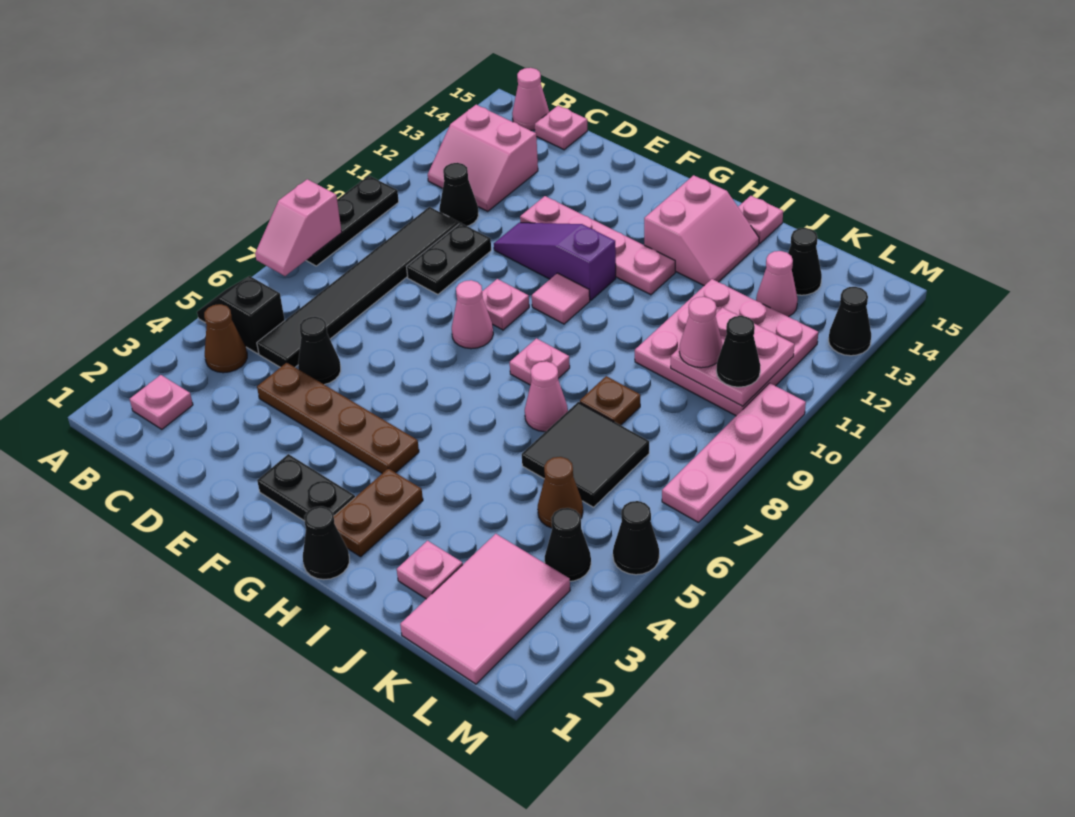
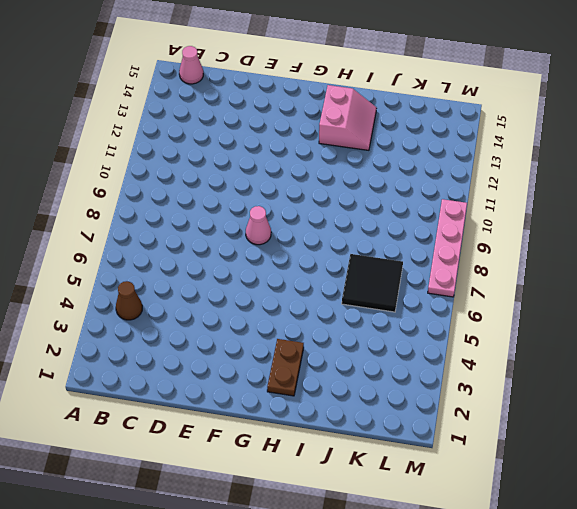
none -> black 1x2 slope [197,276,285,354]
none -> black 1x3 plate [306,176,399,266]
none -> pink 1x1 plate [130,375,193,429]
none -> pink 2x2 slope [428,105,538,211]

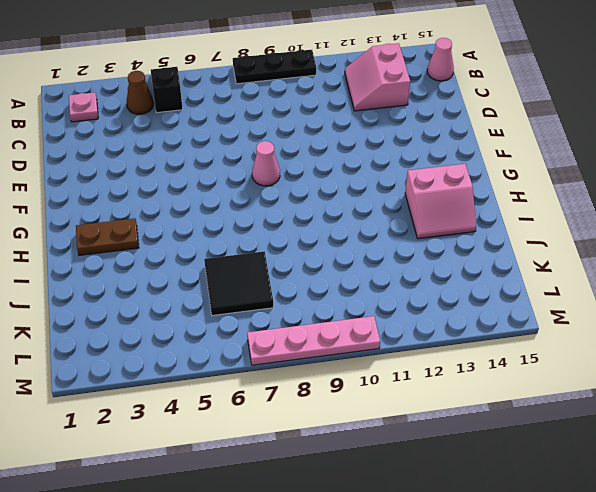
none -> black 1x6 tile [257,207,459,367]
none -> black 1x1 cone [439,163,479,226]
none -> pink 1x1 plate [535,106,587,150]
none -> brown 1x4 plate [257,363,419,473]

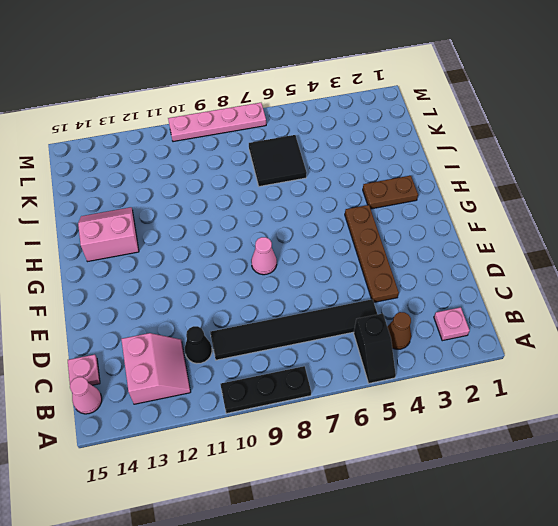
none -> black 1x1 cone [298,317,341,385]
none -> black 1x2 plate [407,223,491,294]
none -> purple 1x3 slope [494,223,616,300]
none -> pink 1x4 plate [520,196,675,295]

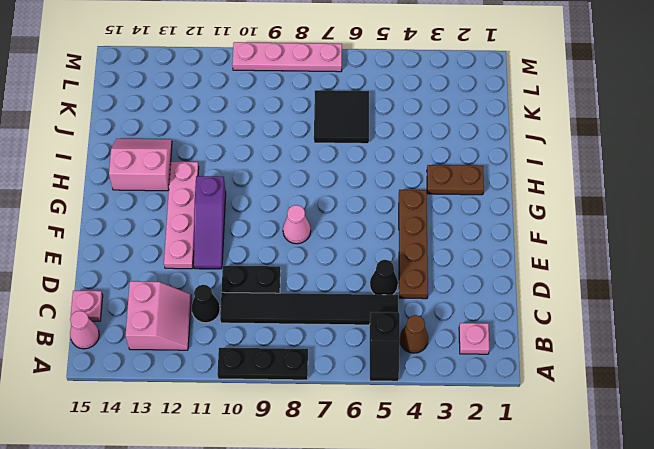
none -> black 1x2 plate [257,454,355,521]
none -> pink 1x1 plate [482,279,529,330]
none -> pink 1x1 tile [532,273,590,324]
none -> black 1x1 cone [303,506,349,580]

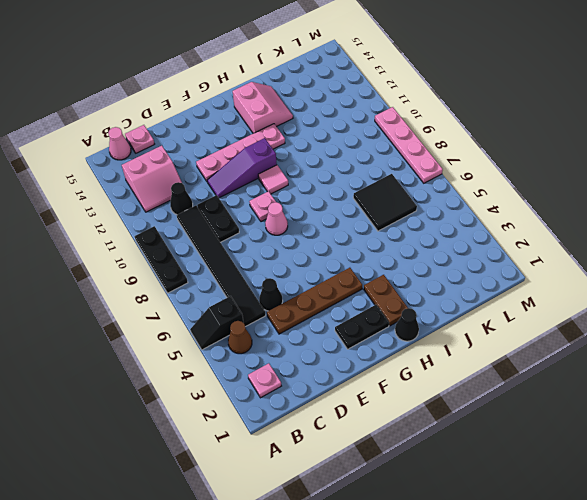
none -> pink 1x1 plate [510,338,570,385]
none -> pink 1x1 cone [525,361,568,432]
none -> pink 1x1 plate [738,196,783,244]
none -> pink 1x1 plate [397,541,463,599]

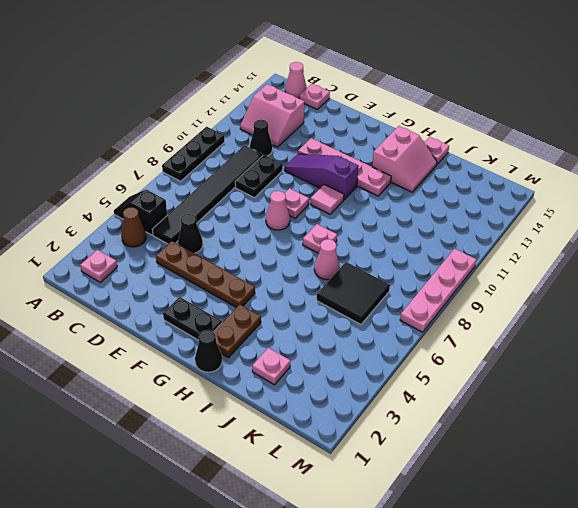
none -> brown 1x1 plate [580,376,640,425]
none -> pink 3x3 plate [635,279,818,416]
none -> pink 2x3 tile [400,534,570,684]
none -> brown 1x1 cone [538,457,583,528]

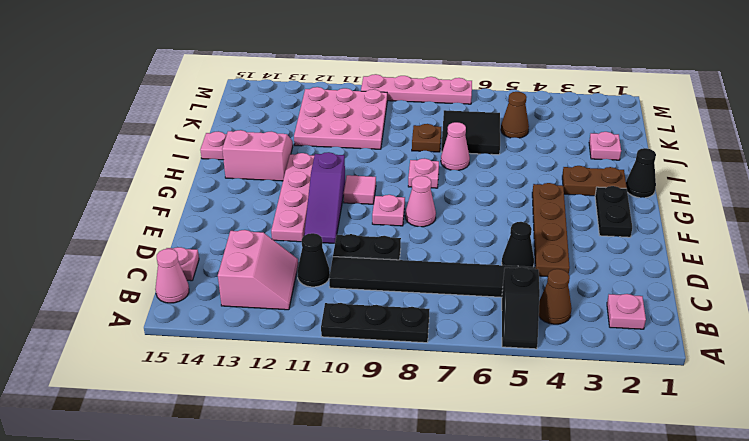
none -> pink 2x3 tile [400,534,570,684]
none -> pink 1x1 cone [756,251,798,317]
none -> black 1x1 cone [788,228,822,295]
none -> black 1x1 cone [545,508,591,581]

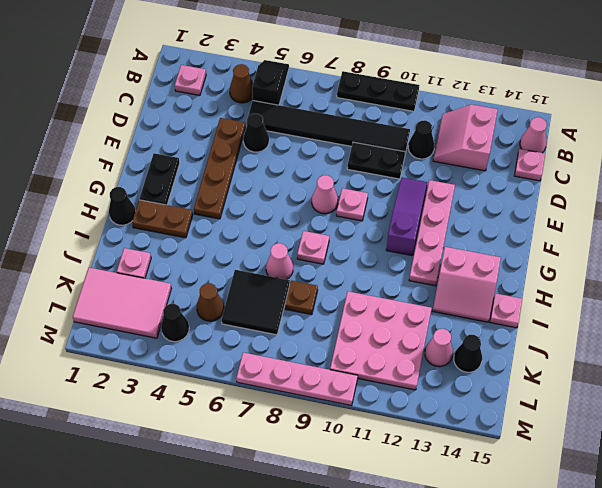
none -> pink 1x1 tile [532,273,590,324]
none -> black 1x1 cone [613,501,659,575]
none -> black 1x1 cone [829,287,871,356]
none -> pink 1x2 slope [255,179,342,276]

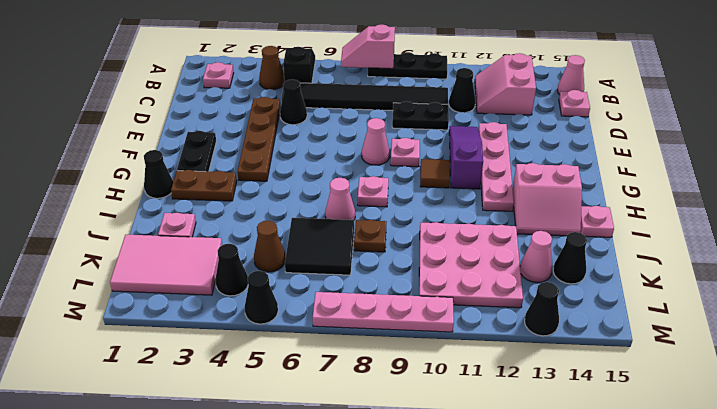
brown 1x1 tile [420,159,450,188] -> pink 1x1 tile [532,273,590,324]
none -> pink 2x2 plate [671,308,794,406]
none -> pink 1x1 cone [679,297,723,368]
none -> black 1x1 cone [716,316,761,387]

